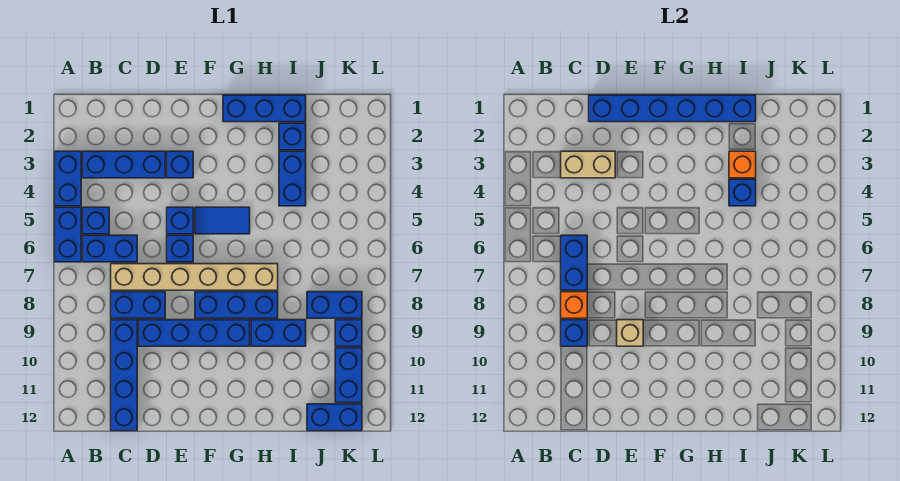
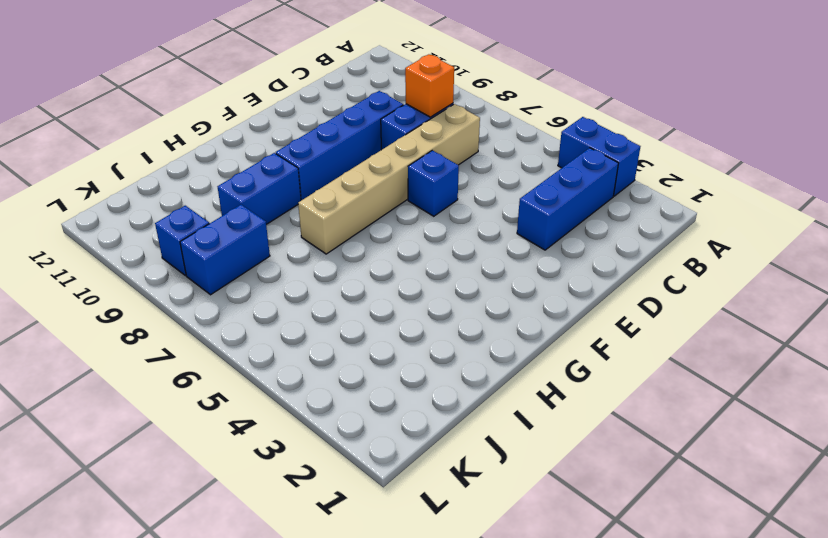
none -> blue 1x2 brick [55,207,81,262]
none -> blue 1x1 brick [83,207,109,234]
none -> blue 1x2 brick [83,235,137,262]
none -> blue 1x4 brick [111,320,137,431]

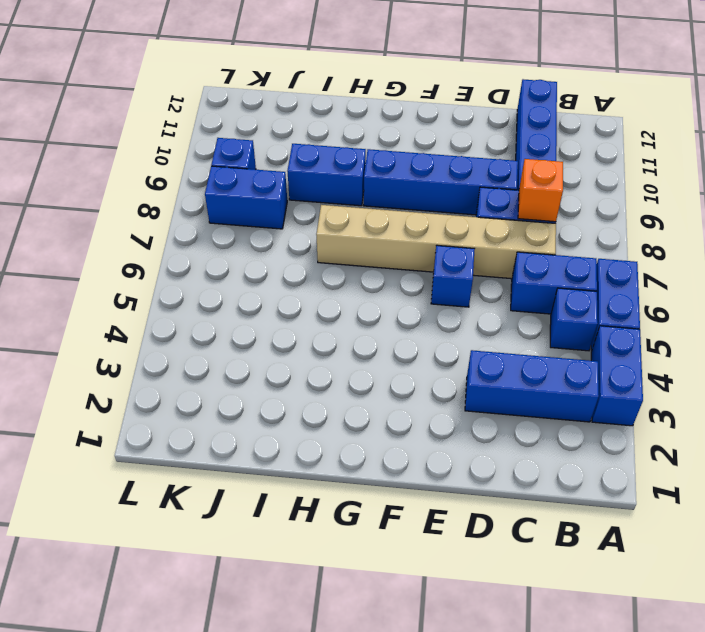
none -> blue 1x1 brick [167,151,193,178]
none -> blue 1x1 brick [167,207,193,234]
none -> blue 1x2 tile [195,207,250,234]
none -> blue 1x3 brick [195,292,278,318]

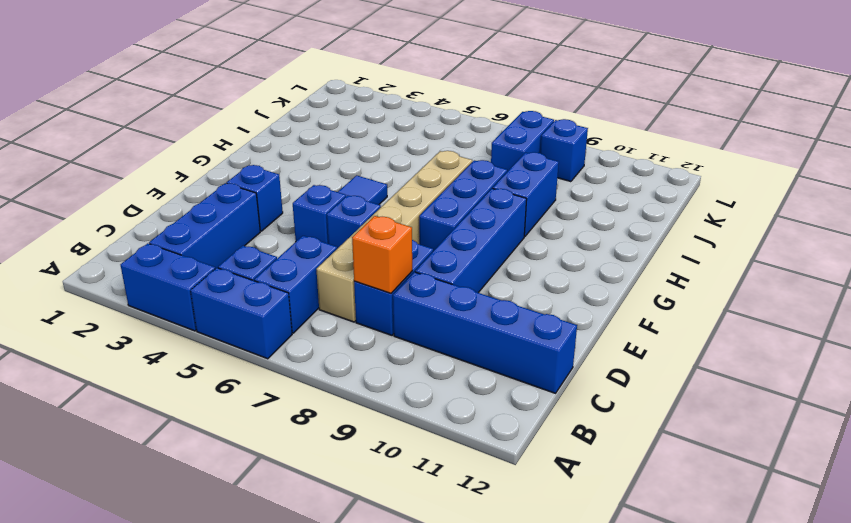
none -> blue 1x3 brick [223,95,306,122]
none -> blue 1x1 brick [279,123,306,150]
none -> blue 1x2 brick [279,151,306,206]
none -> blue 1x2 brick [307,404,362,431]

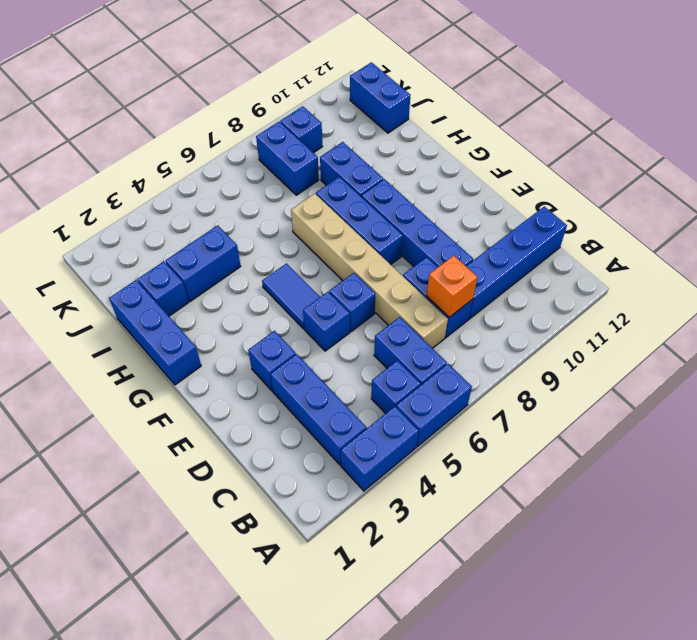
none -> blue 1x2 brick [335,348,362,402]
none -> tan 1x2 brick [561,151,615,178]
none -> blue 1x2 brick [561,235,587,290]
none -> blue 1x1 brick [561,320,587,346]

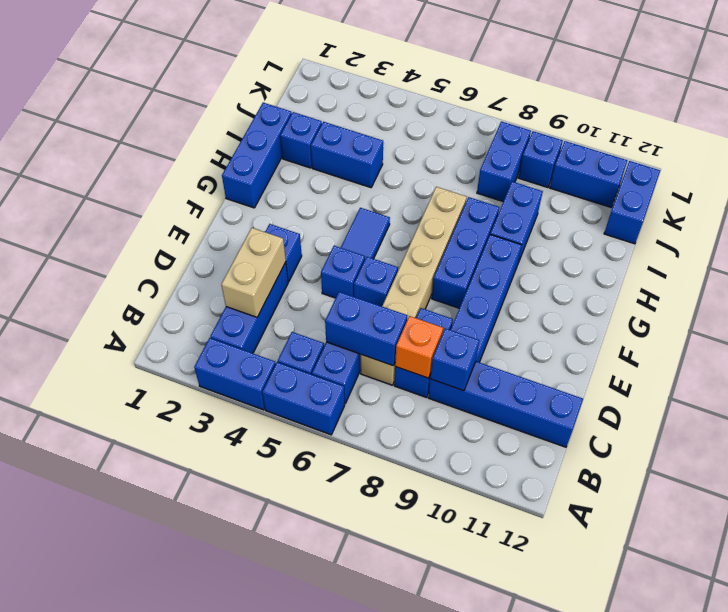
none -> blue 1x6 brick [589,95,756,122]
none -> tan 1x1 brick [617,320,643,346]
none -> orange 1x1 brick [729,151,756,178]
none -> blue 1x1 brick [729,179,756,206]

